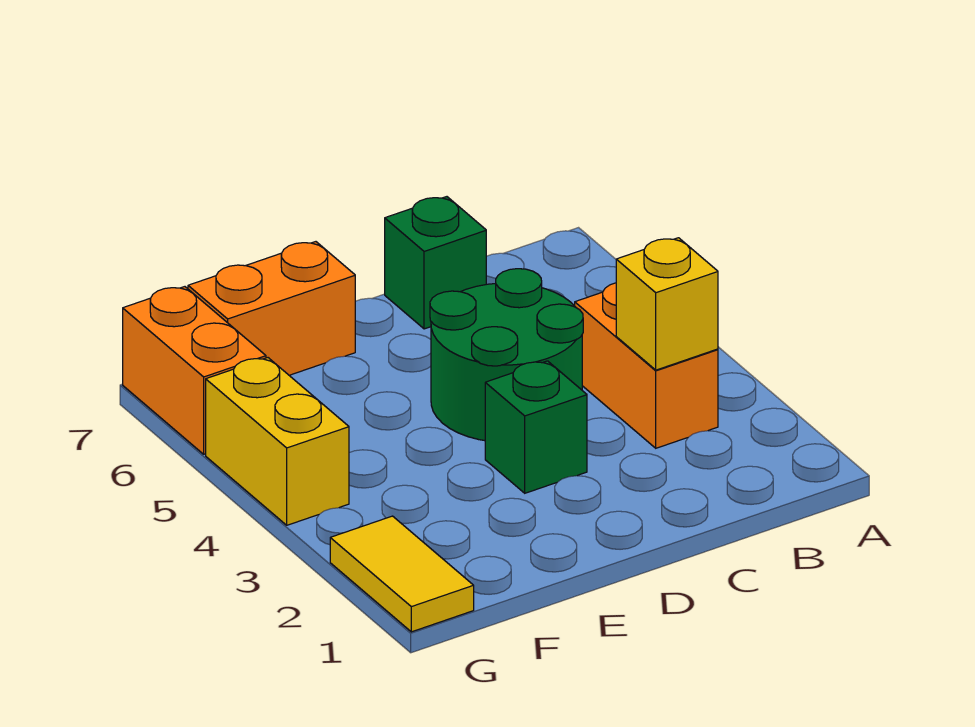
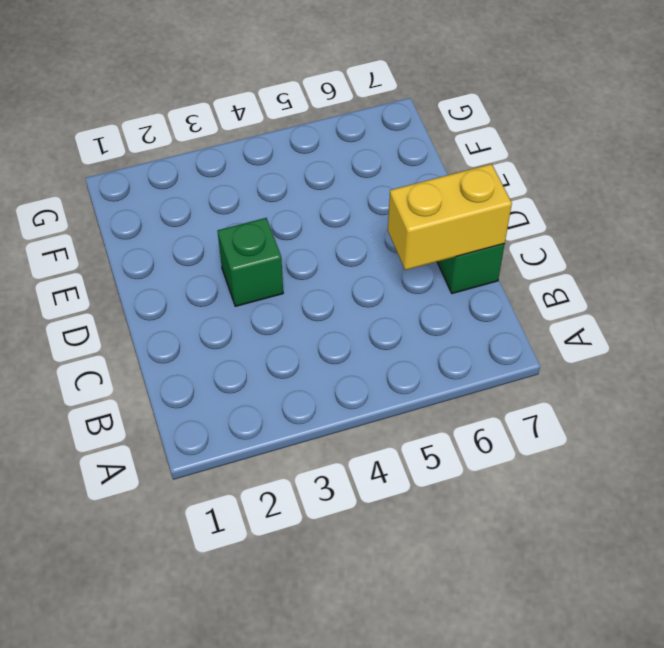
yellow 1x2 brick [388,164,512,270] -> yellow 1x2 brick moved to [206,358,349,525]
none -> orange 1x2 brick [575,283,718,448]
none -> green 2x2 round brick [430,269,583,441]

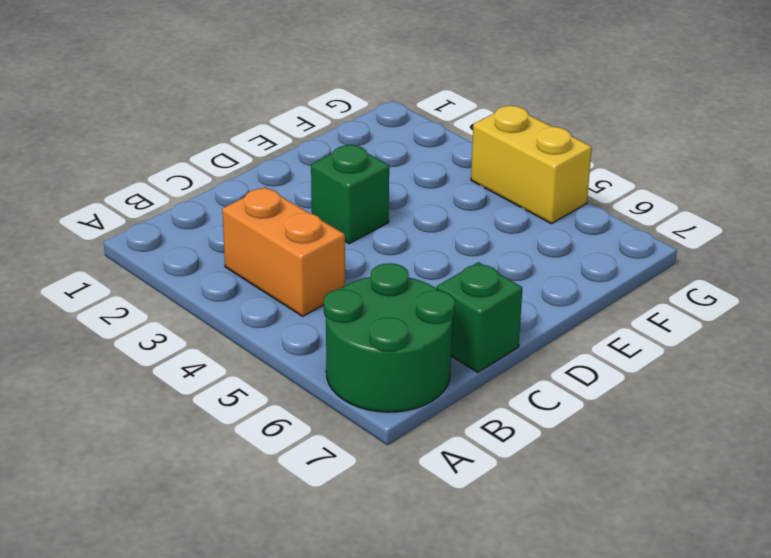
green 2x2 round brick [324,263,455,412] -> green 2x2 round brick moved to [430,269,583,441]
none -> orange 1x2 brick [188,242,355,375]
none -> yellow 1x2 tile [330,516,474,632]

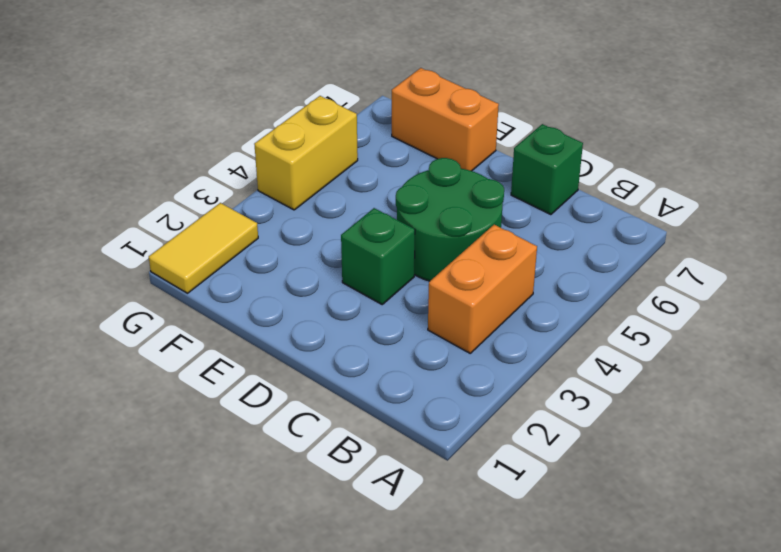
none -> orange 1x2 brick [123,287,266,454]
none -> yellow 1x1 brick [616,238,718,370]

